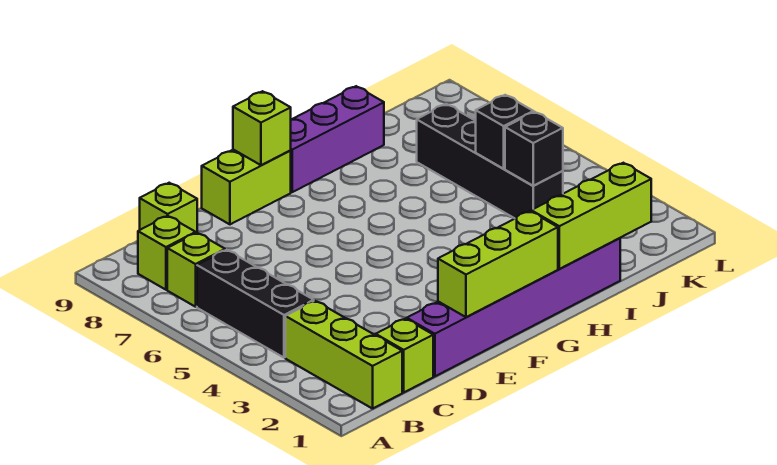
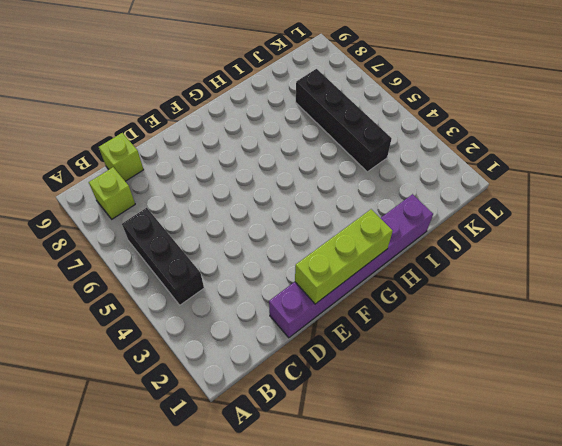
none -> lime 1x3 brick [285,301,402,409]
none -> lime 1x1 brick [167,233,225,307]
none -> lime 1x1 brick [376,319,433,392]

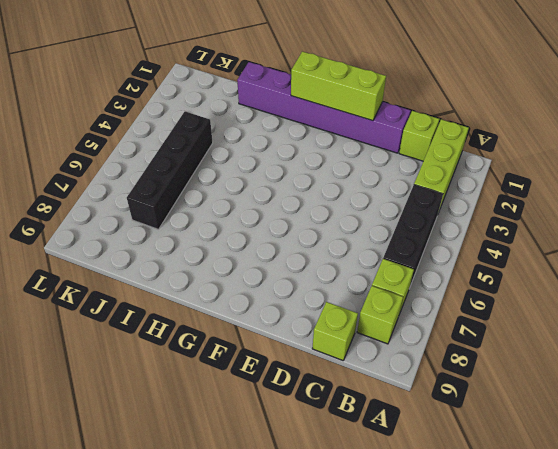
none -> lime 1x2 brick [202,150,291,224]
none -> purple 1x3 brick [290,86,384,192]
none -> lime 1x1 brick [233,91,291,165]

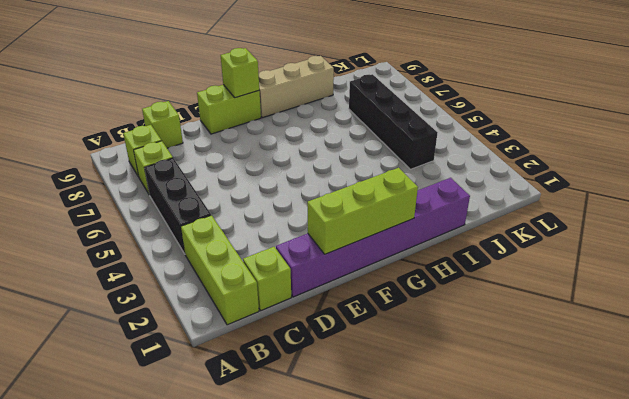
tan 1x3 brick [259,56,334,118] -> purple 1x3 brick [290,86,384,192]
none -> lime 1x3 brick [531,163,651,269]
none -> black 1x1 brick [505,112,563,186]
none -> black 1x1 brick [476,95,533,169]

